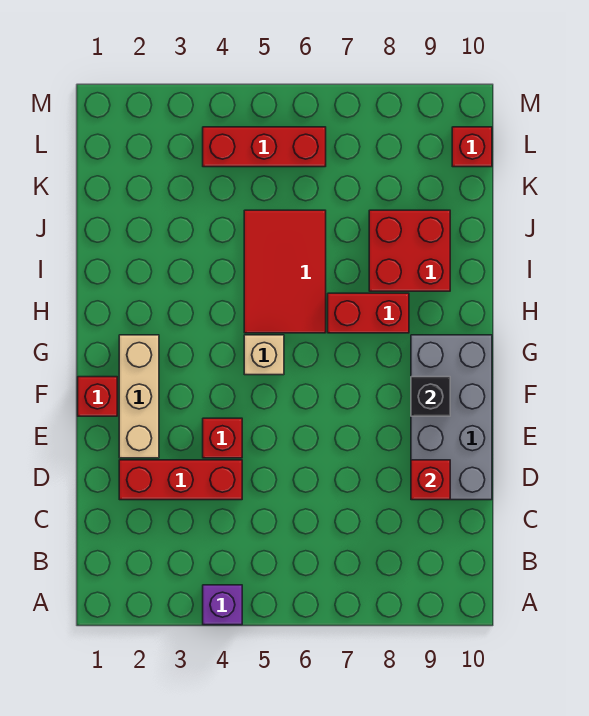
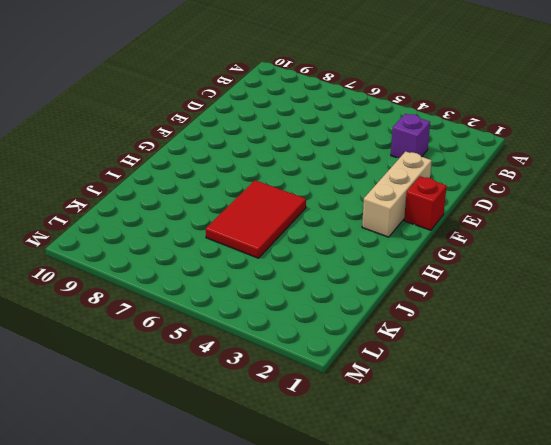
purple 1x1 brick [391,114,430,158] -> purple 1x1 brick moved to [203,585,242,625]
none -> red 1x3 brick [119,460,242,500]
none -> grey 2x4 brick [411,335,492,500]
none -> red 1x1 brick [203,418,242,458]

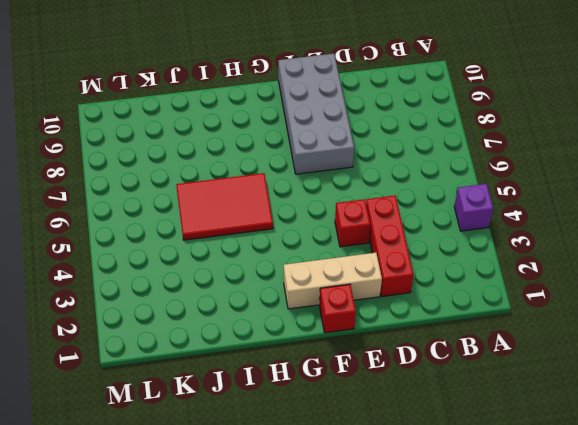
grey 2x4 brick [278,53,354,174] -> grey 2x4 brick turned to [411,335,492,500]
none -> tan 1x1 brick [244,335,284,375]
none -> red 1x2 brick [328,293,409,333]
none -> red 2x2 brick [369,210,450,291]

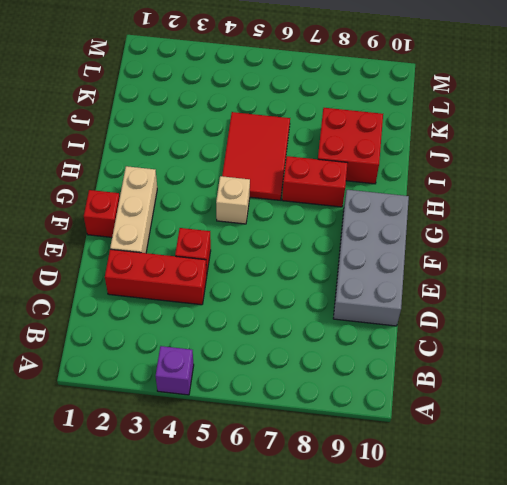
none -> red 1x3 brick [203,127,326,167]
none -> red 1x1 brick [452,127,492,167]
none -> red 1x1 brick [411,460,450,500]

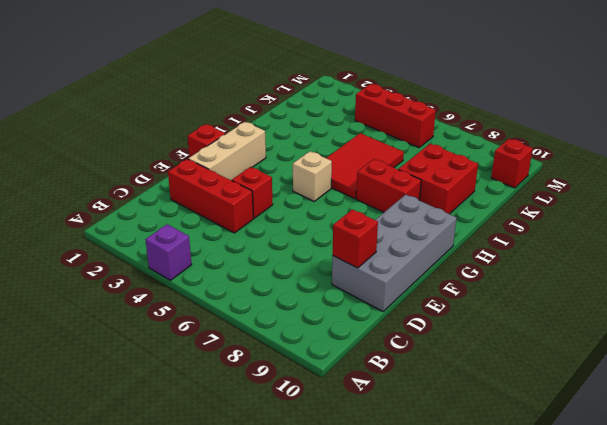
none -> black 1x1 brick [411,377,450,416]

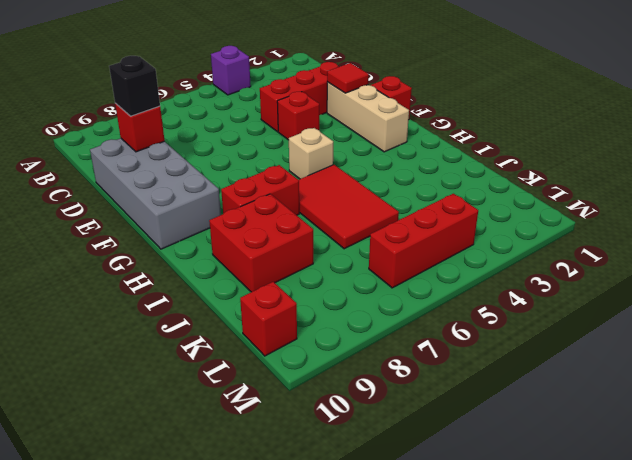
black 1x1 brick [109,56,160,116] -> black 1x1 brick moved to [411,377,450,416]
red 1x1 tile [327,63,369,93] -> none

